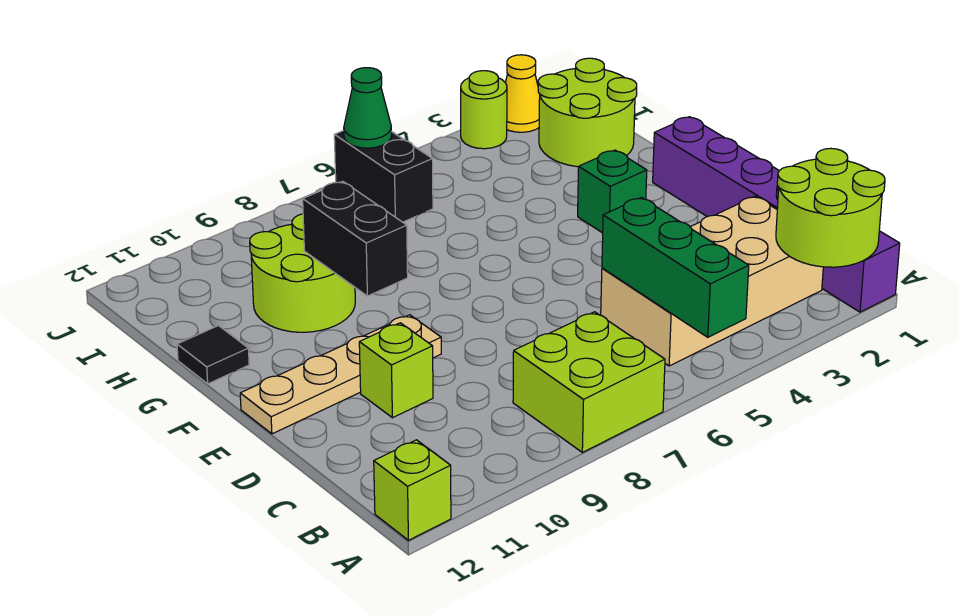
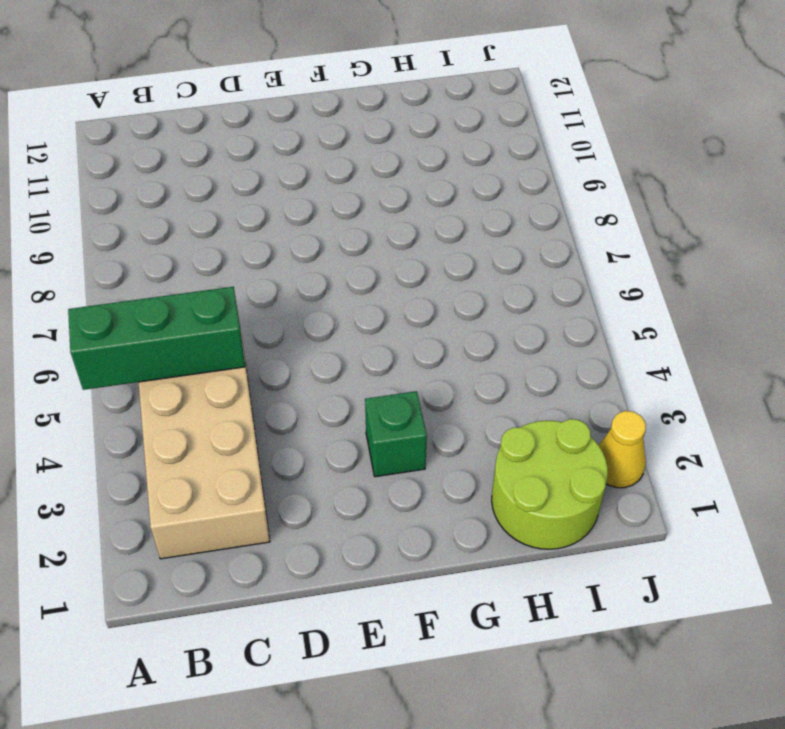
none -> purple 1x6 brick [653,117,900,312]
none -> lime 2x2 brick [513,312,665,452]
none -> lime 1x1 brick [374,440,451,540]

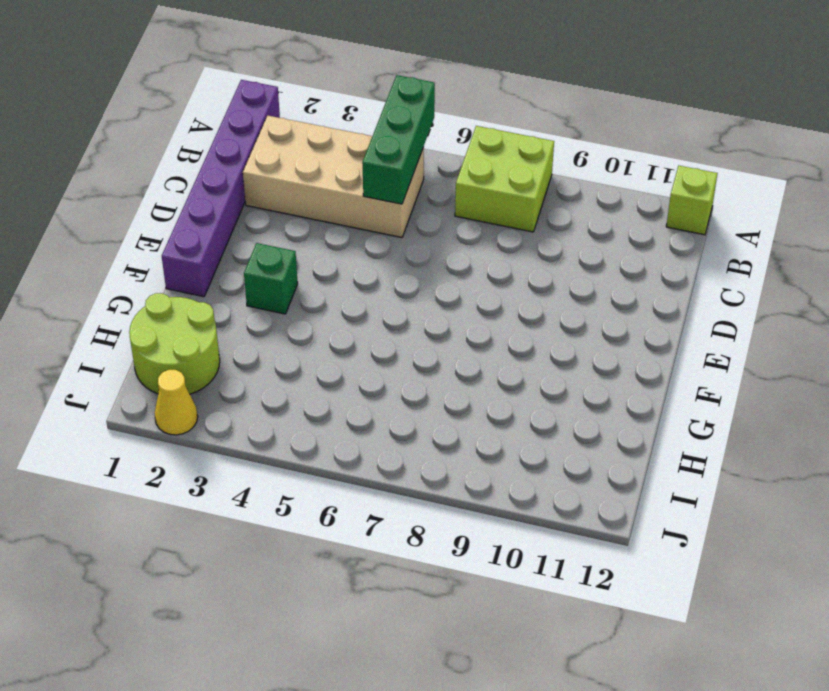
none -> lime 1x1 brick [359,323,433,418]
none -> tan 1x4 plate [240,315,441,434]
none -> lime 2x2 round brick [250,214,355,332]

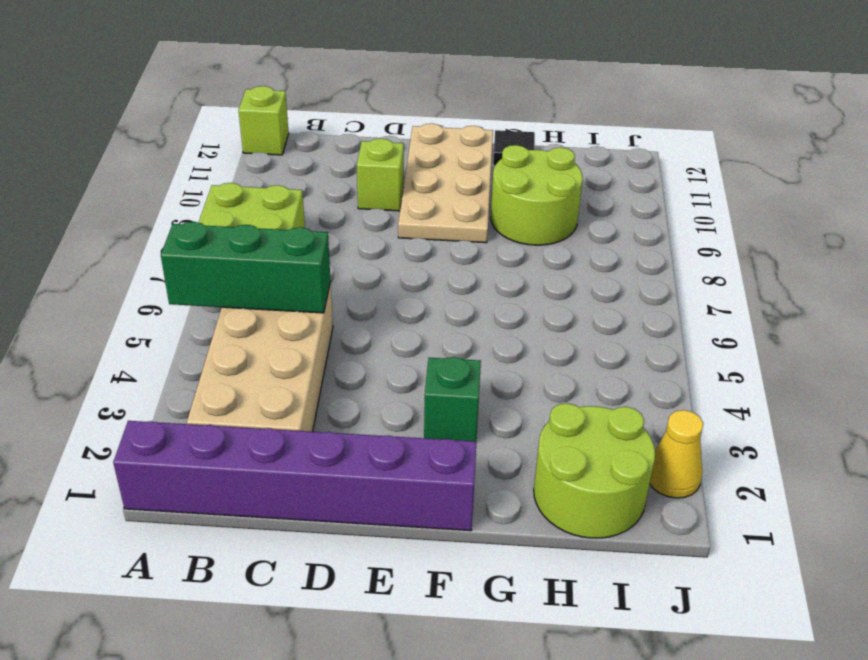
tan 2x4 plate [398,124,493,243] -> tan 1x4 plate [240,315,441,434]
none -> black 1x2 brick [334,131,433,222]
none -> lime 1x1 round brick [461,71,507,149]
none -> lime 2x2 round brick [776,148,885,267]

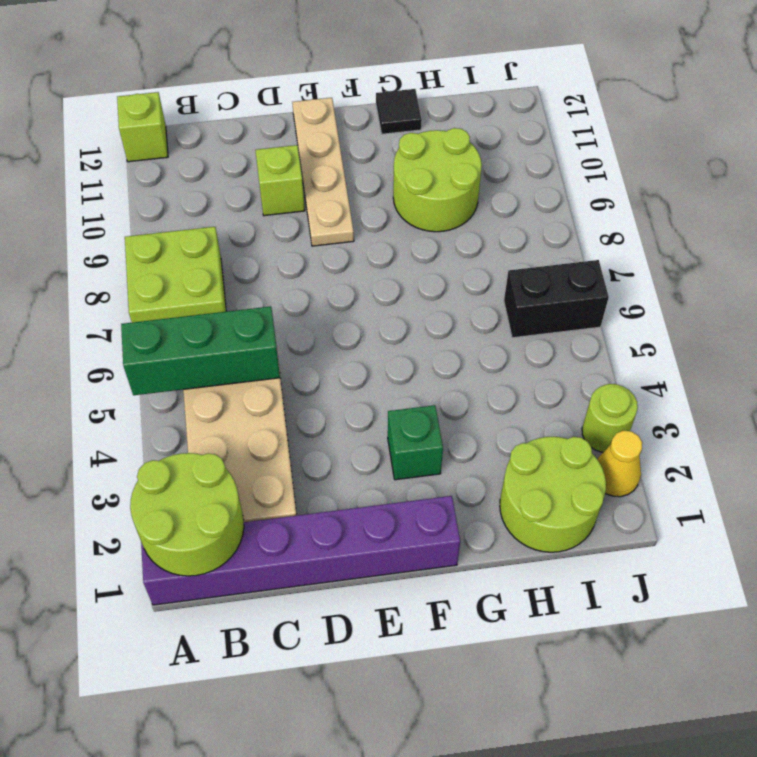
none -> black 1x2 brick [303,181,408,296]
none -> green 1x1 cone [344,68,392,148]

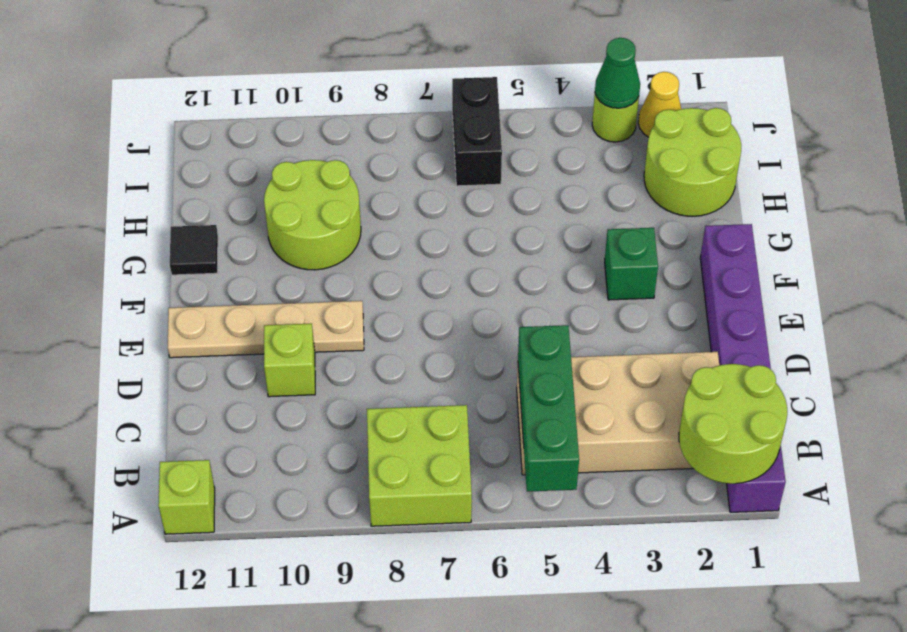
green 1x1 cone [595,38,640,108] -> green 1x1 cone moved to [344,68,392,148]
none -> black 1x2 brick [303,181,408,296]

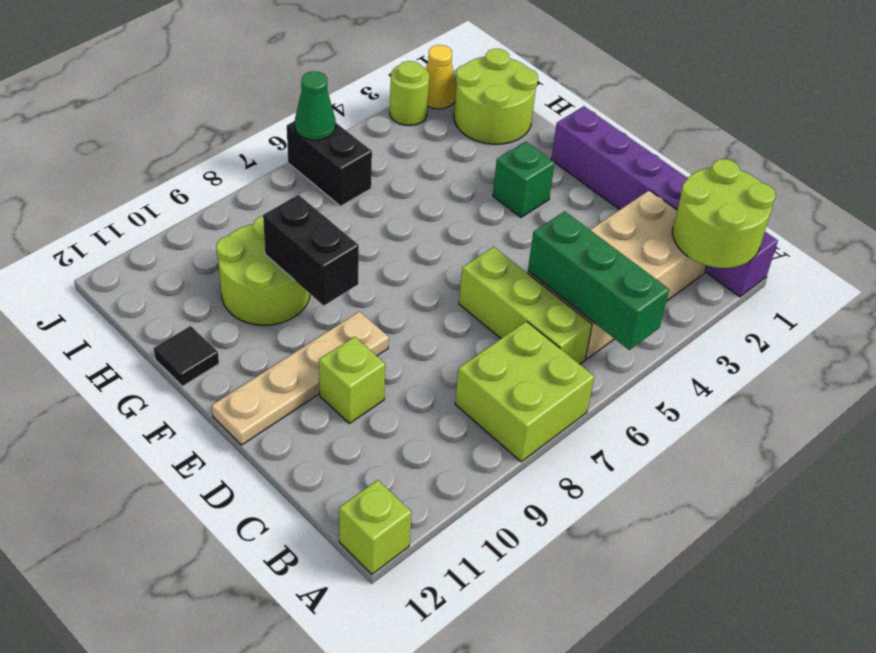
lime 1x3 brick [459,247,592,364] -> none

